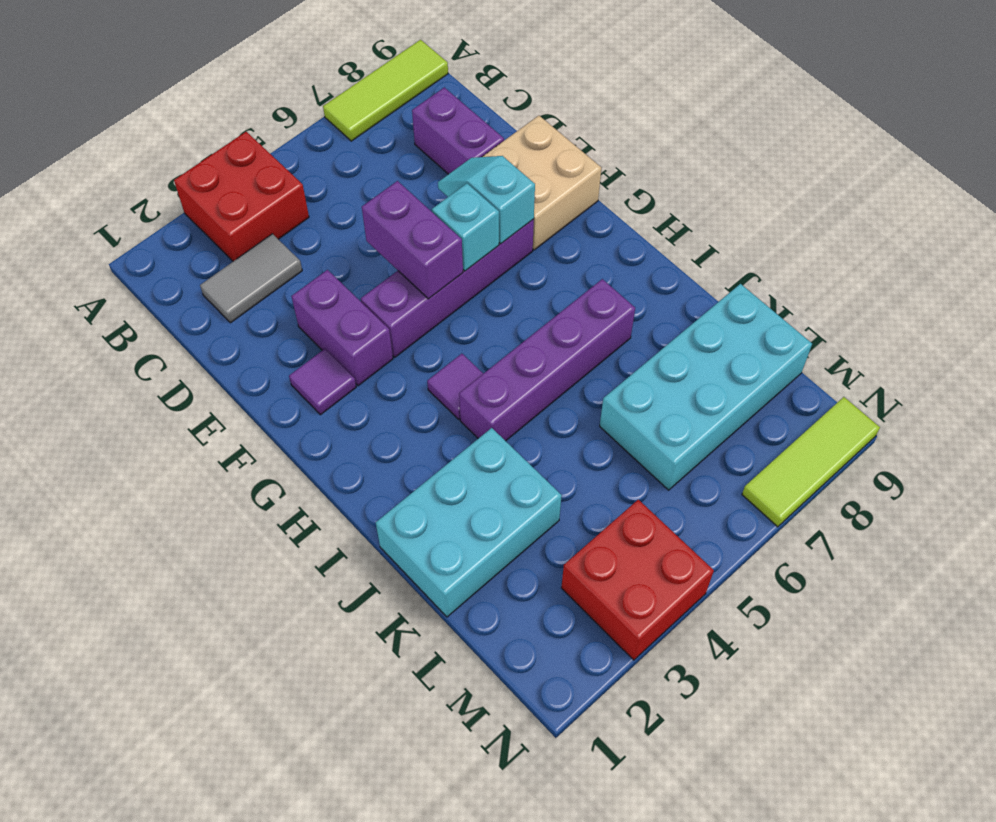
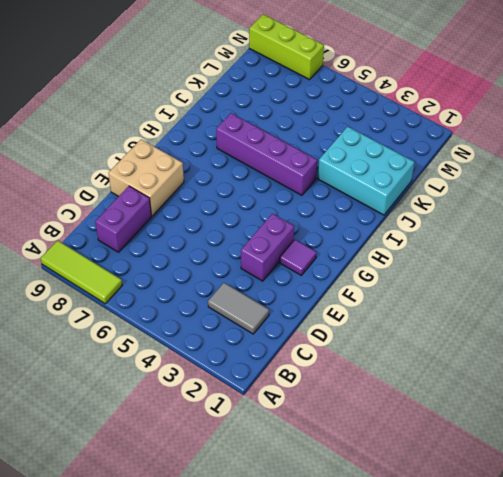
lime 1x3 brick [249,14,324,80] -> lime 1x3 tile [742,397,880,527]
none -> red 2x2 brick [174,132,309,261]
none -> purple 1x4 brick [361,219,534,357]
none -> purple 1x1 tile [427,354,483,419]

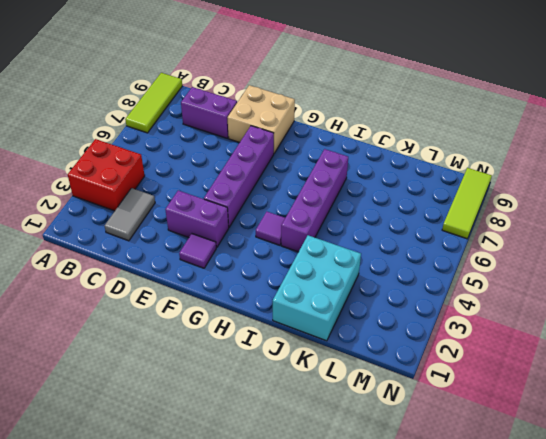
none -> cyan 2x4 brick [600,284,812,490]
none -> red 2x2 brick [561,500,714,660]
none -> purple 1x2 brick [362,181,463,299]

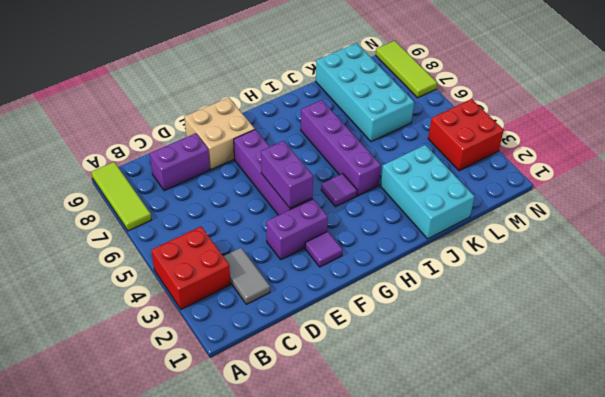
purple 1x2 brick [261,141,313,208] -> purple 1x2 brick turned to [362,181,463,299]
none -> cyan 1x2 slope [438,156,535,244]
none -> cyan 1x1 brick [432,183,499,271]

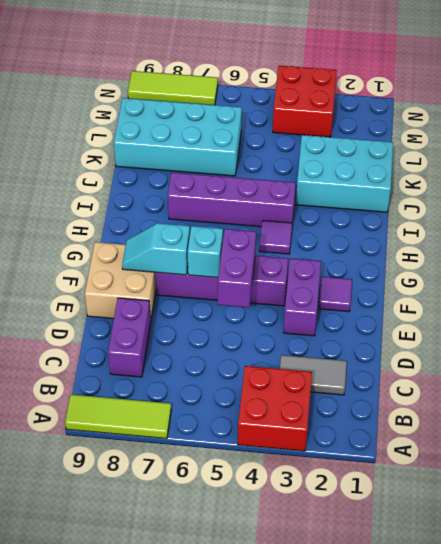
cyan 1x2 slope [122,223,190,275] -> cyan 1x2 slope turned to [438,156,535,244]

